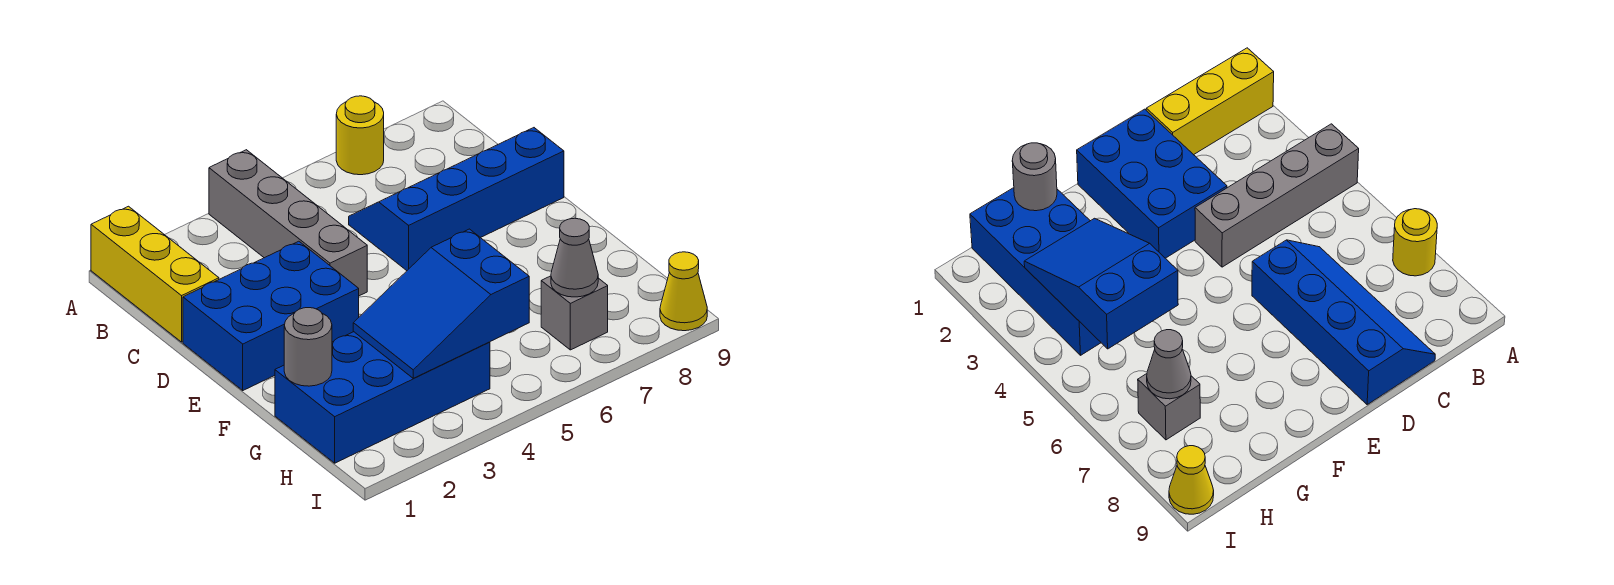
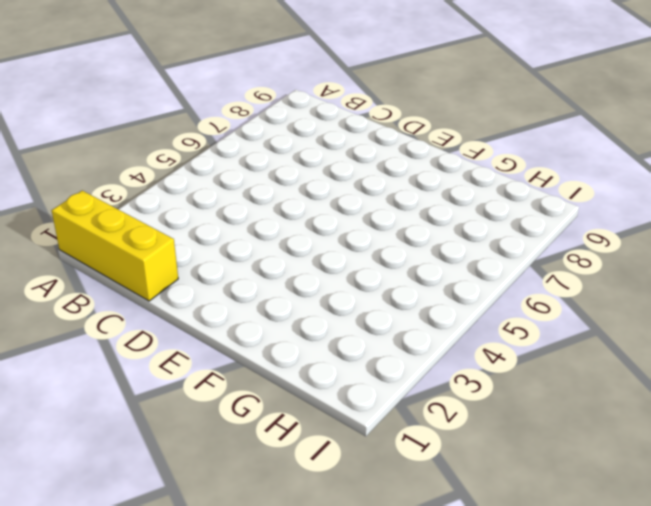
none -> grey 1x4 brick [209,150,367,296]
none -> yellow 1x1 round brick [336,96,384,175]

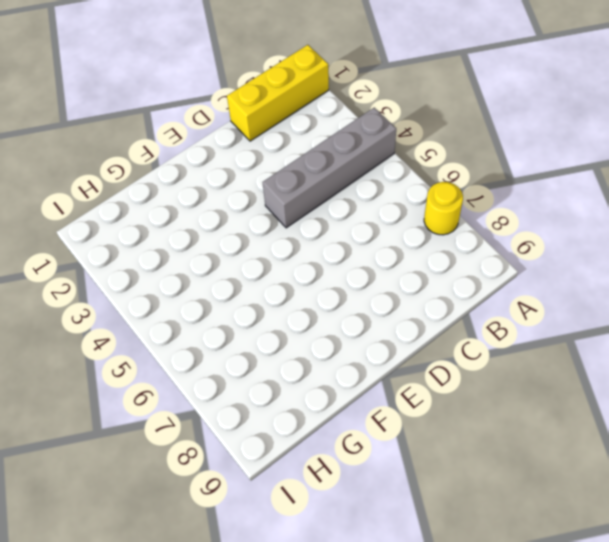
none -> blue 2x4 slope [349,128,564,271]
none -> blue 2x3 brick [183,241,359,390]

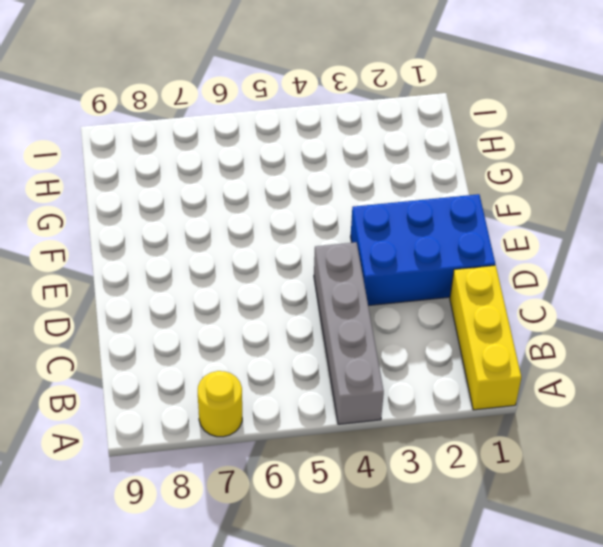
none -> blue 2x4 slope [349,128,564,271]
none -> blue 2x4 brick [275,332,490,463]

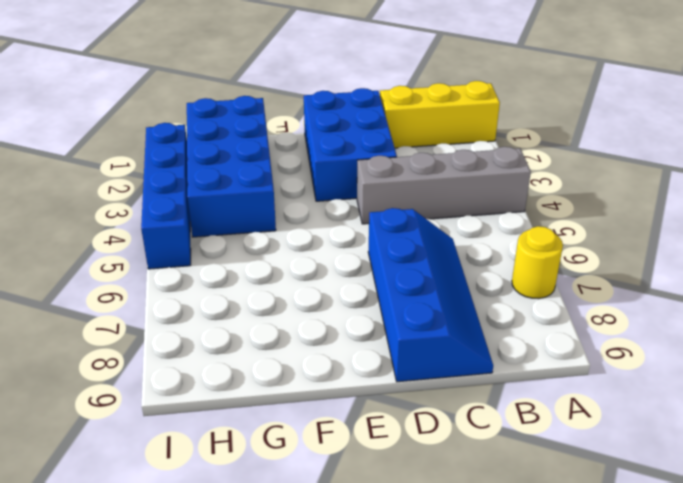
blue 1x4 brick [141,123,191,269] -> none
none -> grey 1x1 brick [541,276,608,350]
none -> yellow 1x1 cone [660,252,707,331]

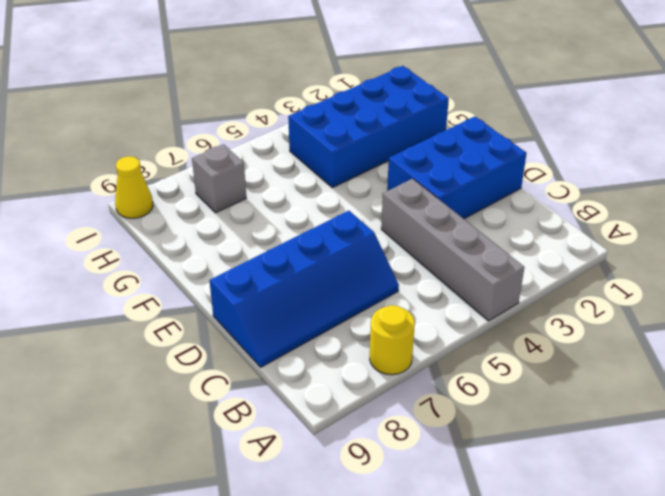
none -> yellow 1x3 brick [91,206,219,342]
none -> grey 1x1 round brick [284,308,332,386]

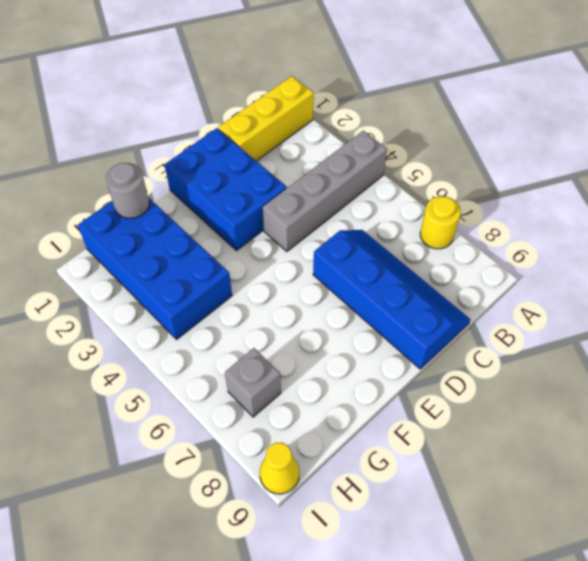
none -> blue 2x3 slope [353,229,529,378]
none -> grey 1x1 cone [551,218,598,297]

